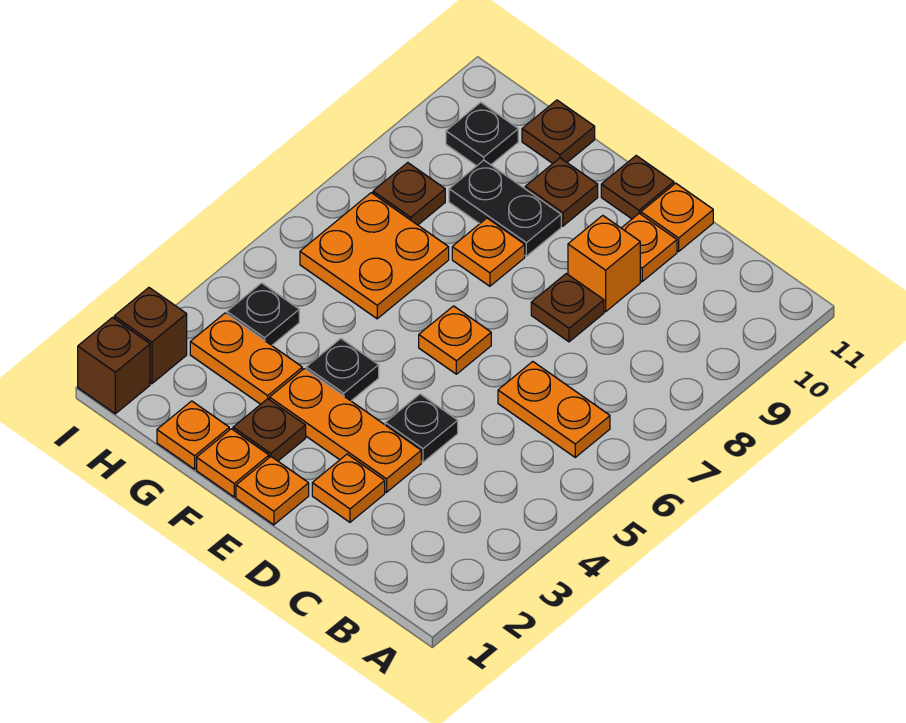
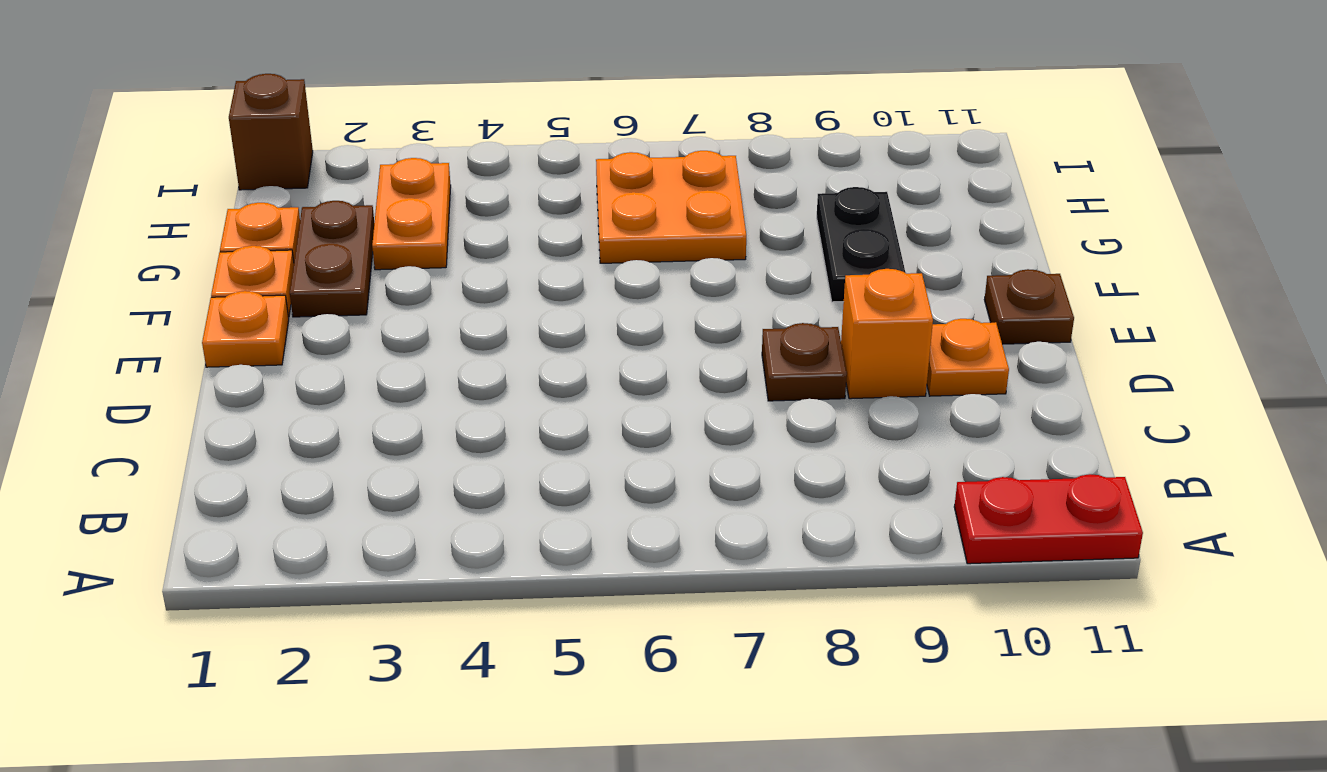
red 1x2 plate [954,474,1143,564] -> none
brown 1x2 plate [290,201,374,317] -> brown 1x1 plate [233,399,306,461]
none -> orange 1x2 plate [498,362,610,457]
none -> orange 1x1 plate [312,454,385,522]
none -> orange 1x3 plate [270,369,421,492]

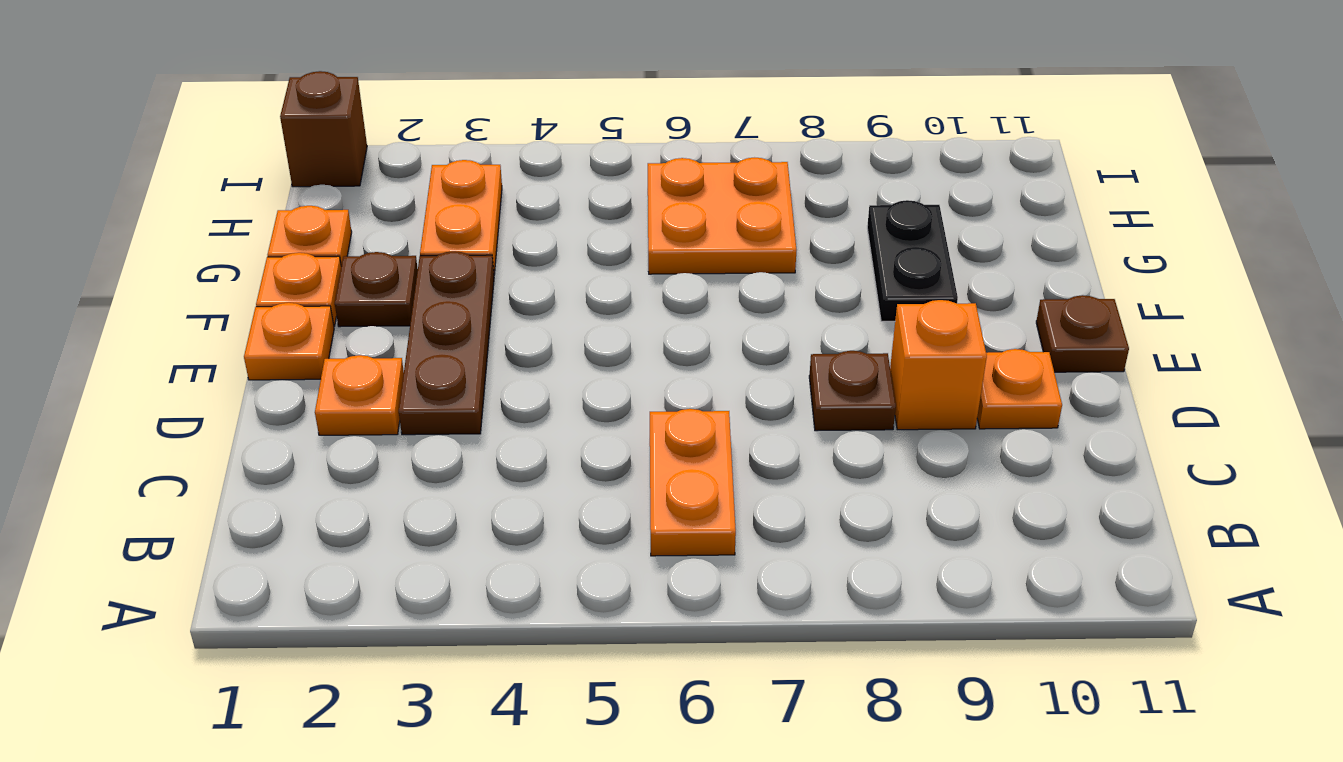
brown 1x3 plate [399,251,494,435] -> orange 1x3 plate [270,369,421,492]
none -> black 1x1 plate [385,394,458,462]
none -> orange 1x1 plate [641,183,713,251]
none -> orange 1x1 plate [419,306,491,374]

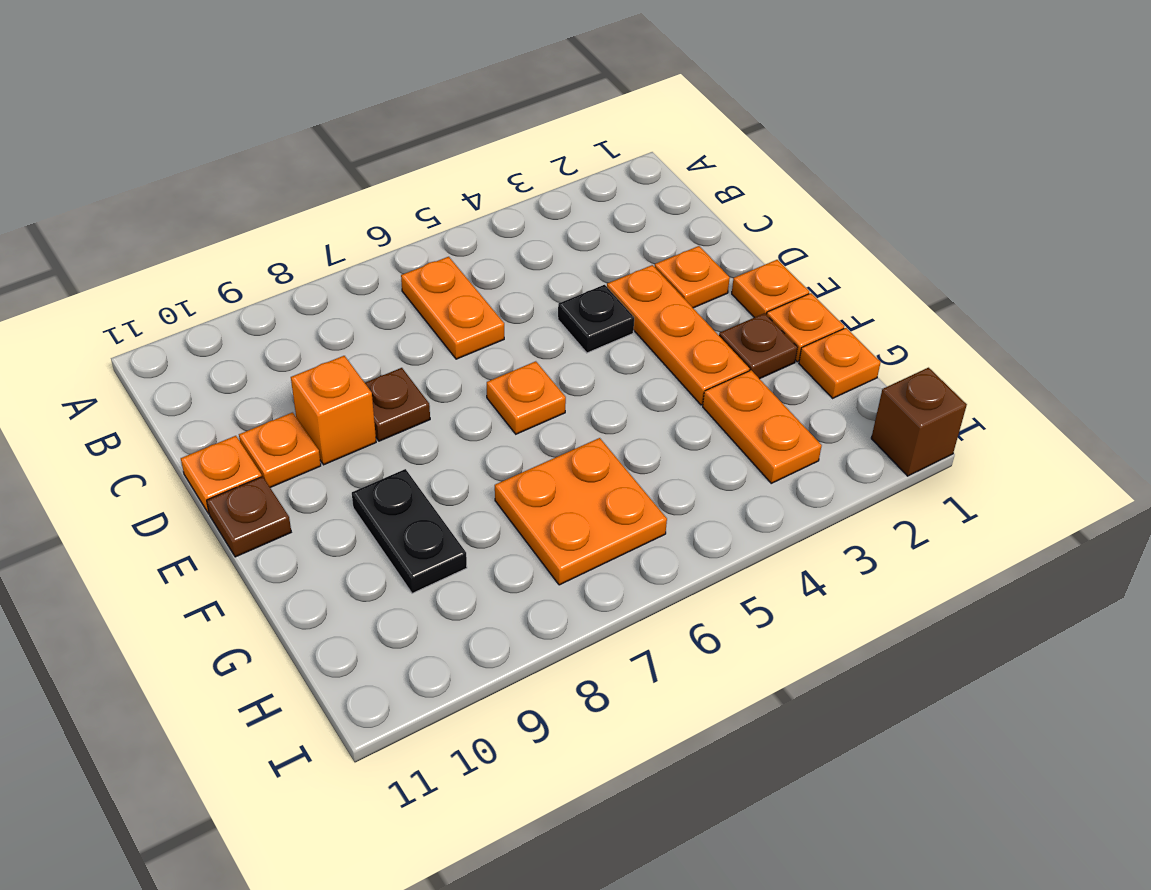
none -> black 1x1 plate [306,339,379,401]
none -> orange 1x1 plate [452,218,525,286]
none -> brown 1x1 plate [525,158,598,226]

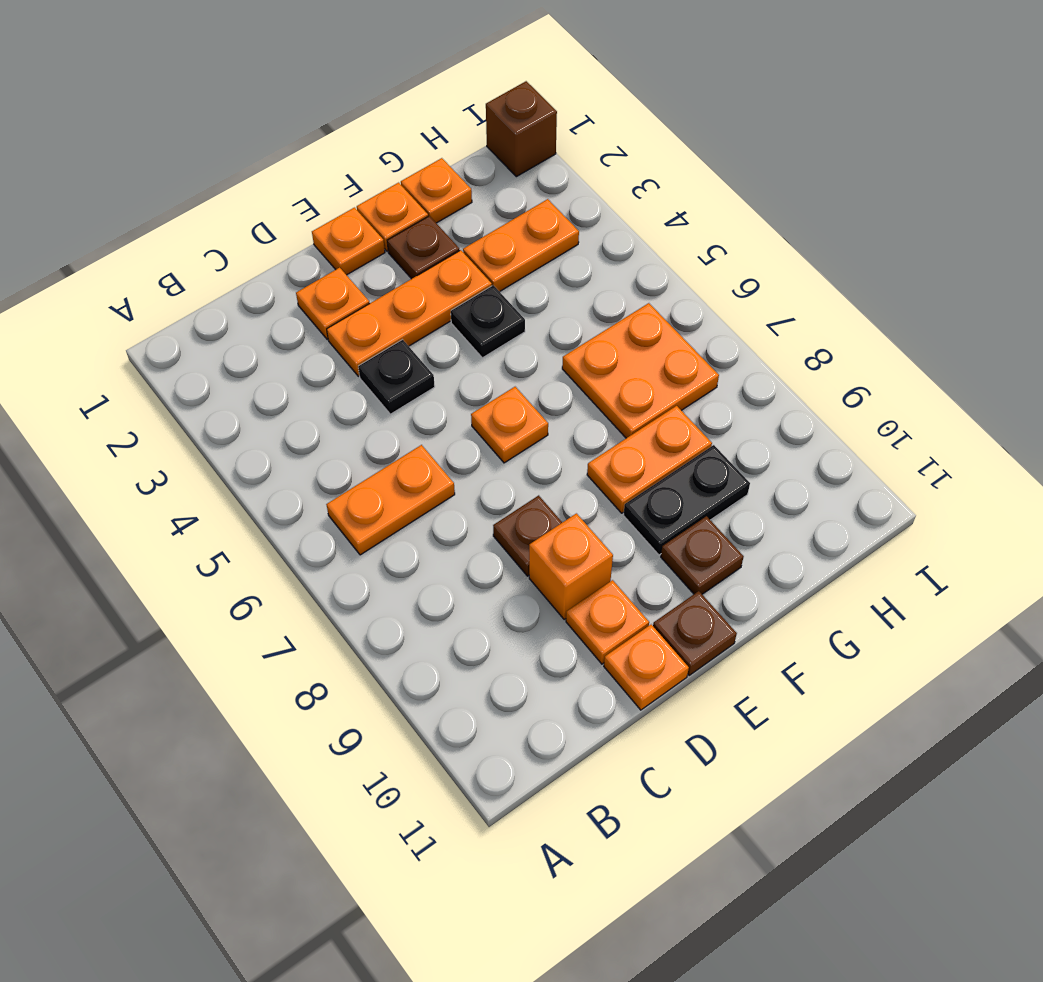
orange 1x2 plate [587,406,712,513] -> orange 1x1 plate [452,218,525,286]
none -> brown 1x1 plate [522,100,595,163]
none -> black 1x1 plate [227,283,299,345]
none -> brown 1x1 plate [373,163,445,225]

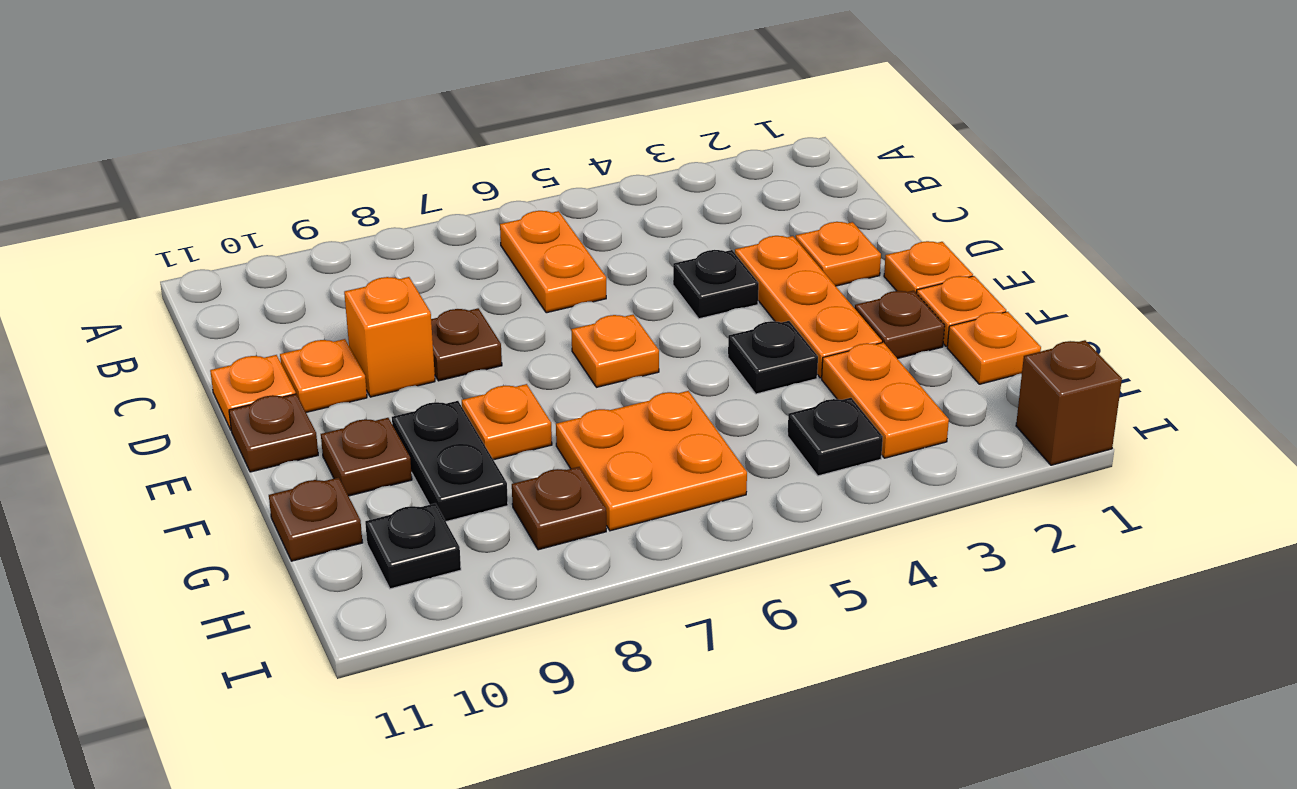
none -> brown 1x1 brick [114,288,187,384]

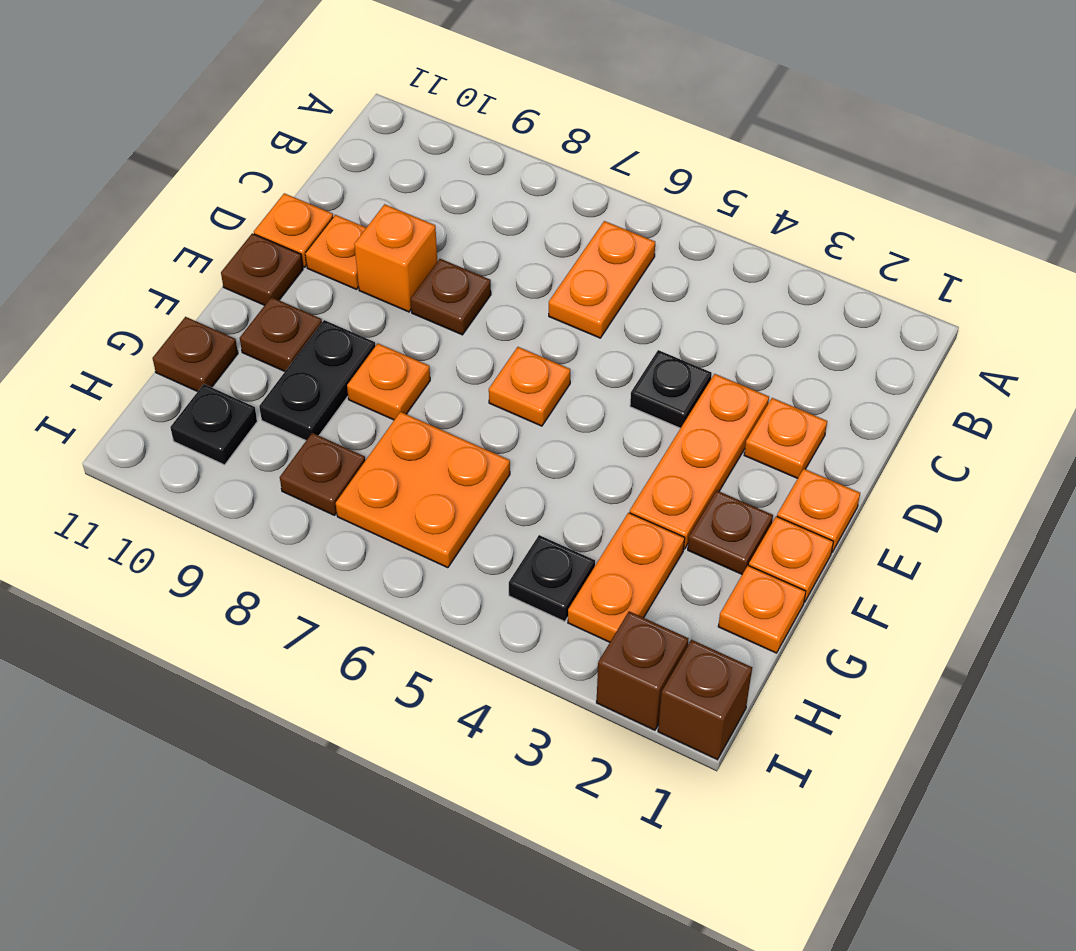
none -> black 1x1 plate [306,339,379,401]

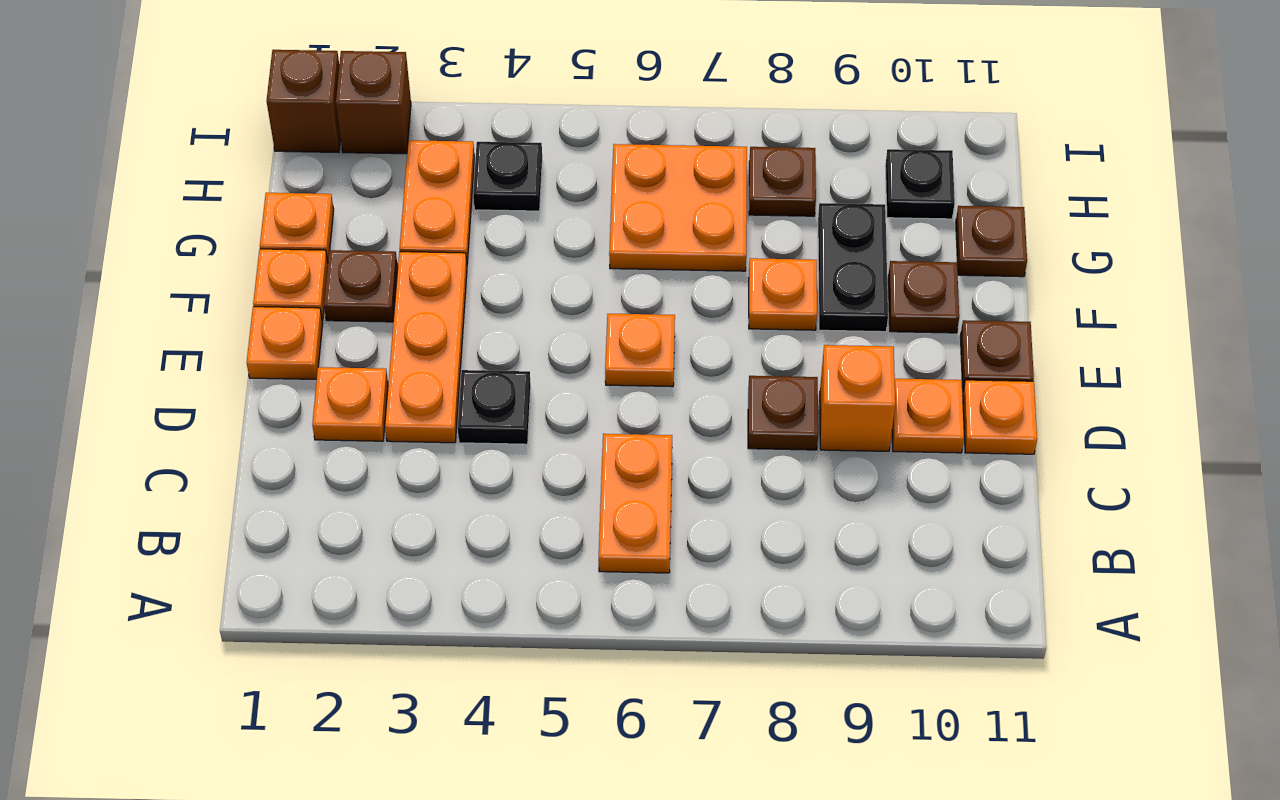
none -> black 1x1 plate [306,339,379,401]

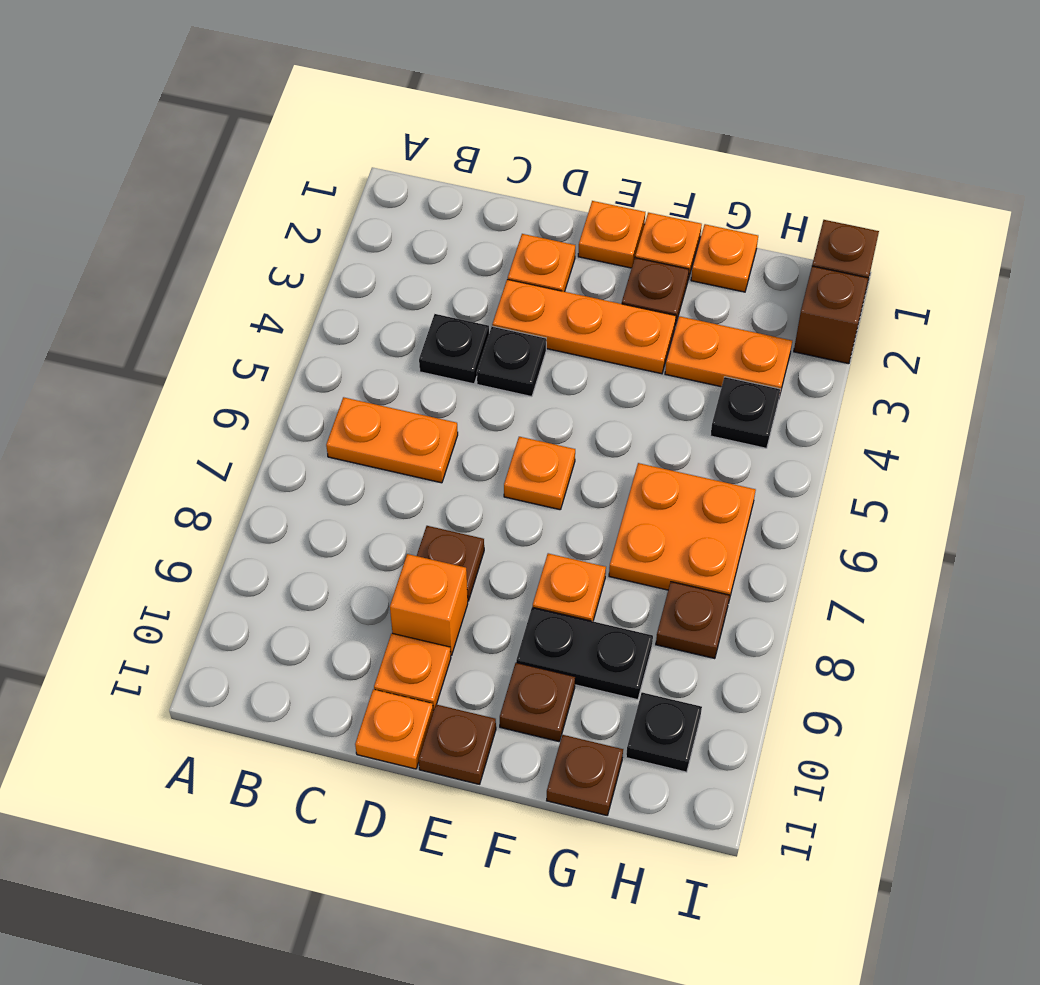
black 1x1 plate [419,314,489,384] -> black 1x1 plate moved to [306,339,379,401]

